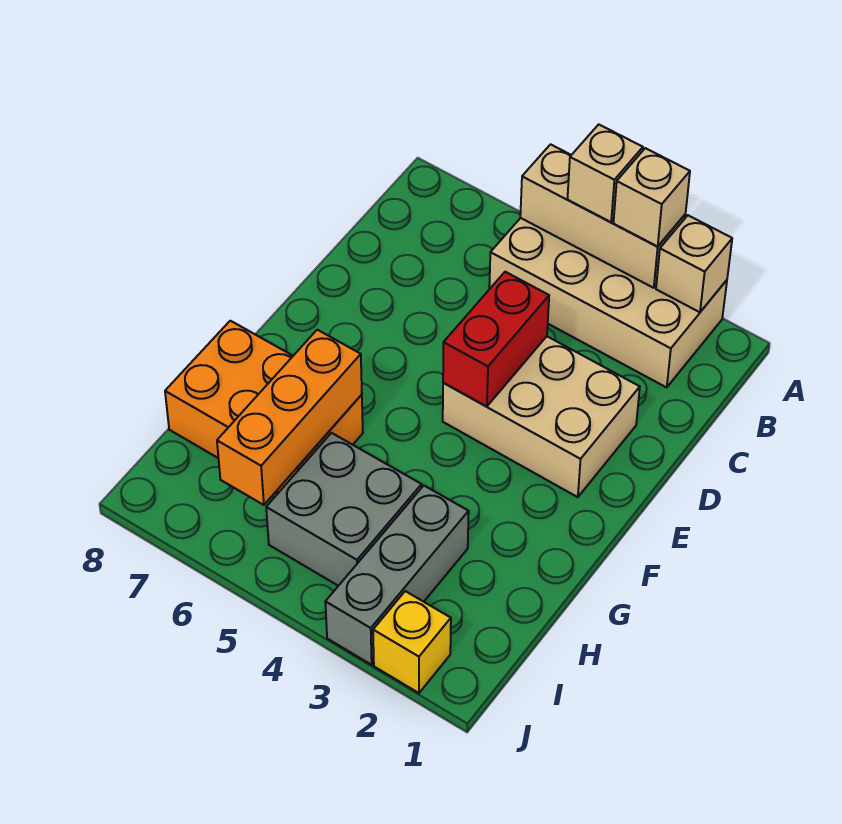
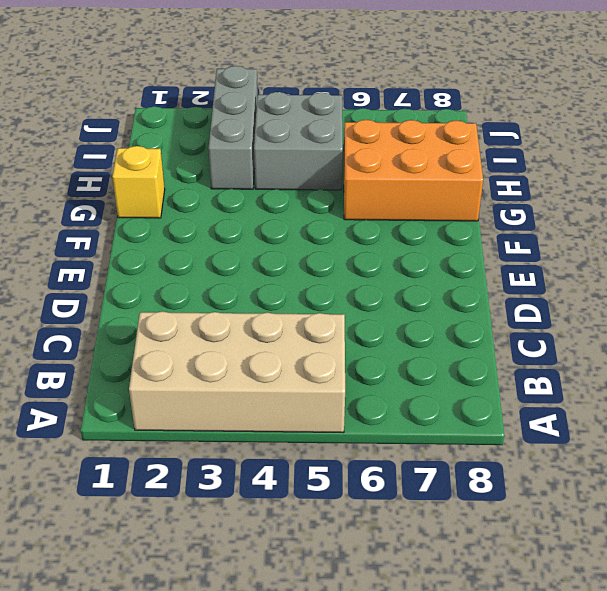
yellow 1x1 brick [112,146,165,218] -> yellow 1x1 brick moved to [373,591,451,693]
none -> tan 2x3 brick [443,337,640,497]
none -> tan 1x1 brick [656,215,732,312]
none -> tan 1x3 brick [520,144,685,288]

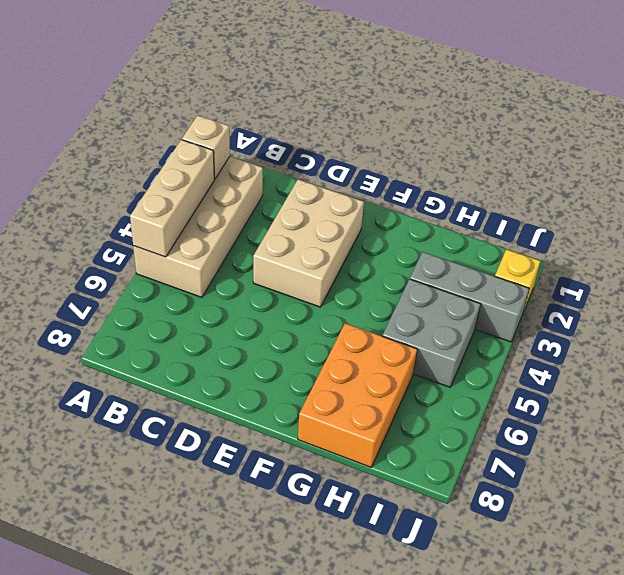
none -> red 1x2 brick [443,272,549,406]
none -> orange 1x3 brick [217,330,362,505]
none -> tan 1x1 brick [614,148,690,246]

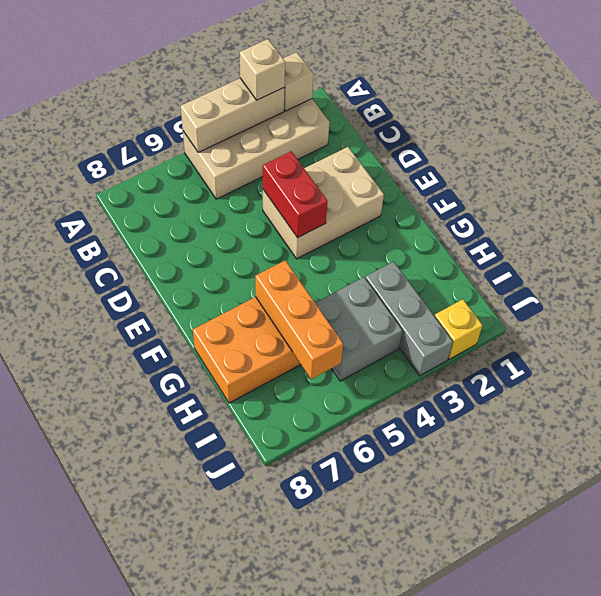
none -> tan 1x1 brick [568,124,643,222]

